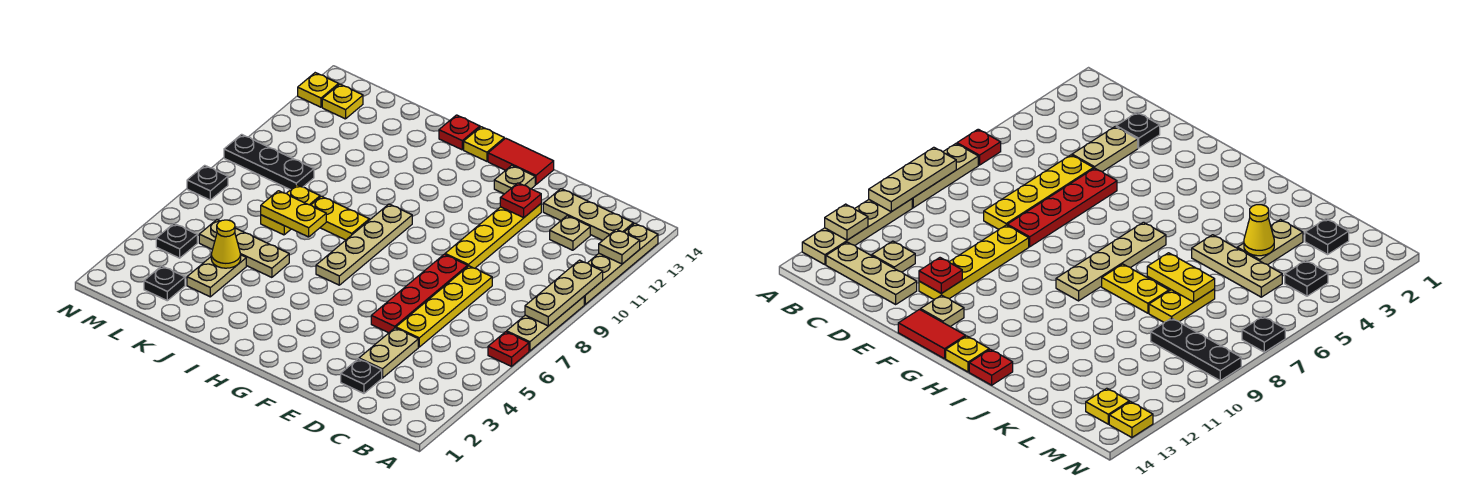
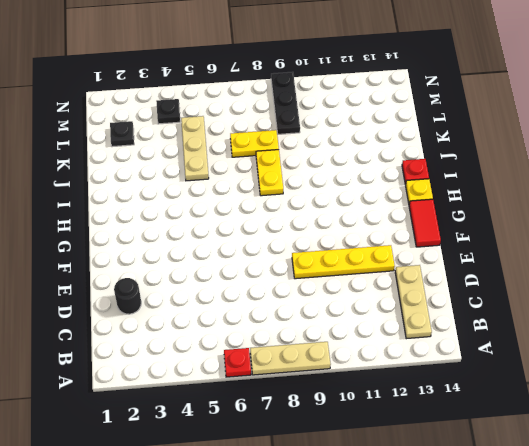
black 1x1 round brick [114,278,141,314] -> black 1x1 plate [341,359,382,393]
none -> tan 1x4 plate [584,223,658,304]
none -> tan 1x1 plate [550,216,590,250]
none -> tan 1x2 plate [359,328,418,378]
none -> yellow 1x4 plate [396,266,492,347]

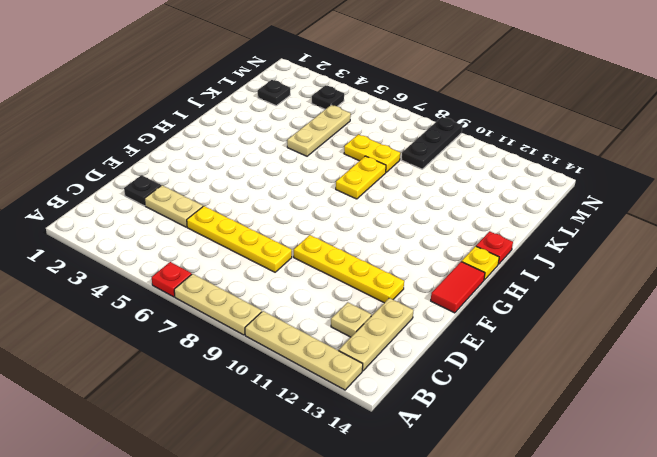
none -> red 1x4 plate [371,254,468,333]
none -> tan 1x1 plate [494,165,535,194]
none -> tan 1x4 plate [316,204,412,285]
none -> tan 1x2 plate [187,255,246,297]

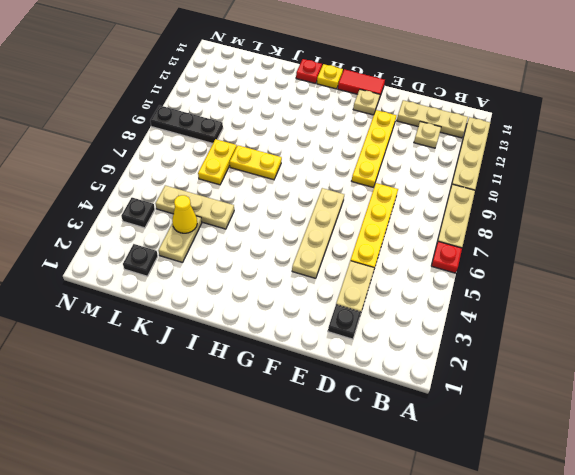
tan 1x4 plate [292,188,344,278] -> tan 1x4 plate moved to [316,204,412,285]
none -> red 1x4 plate [371,254,468,333]
none -> yellow 1x1 plate [322,84,363,119]
none -> black 1x1 plate [187,165,228,200]
none -> yellow 1x1 plate [298,73,339,107]

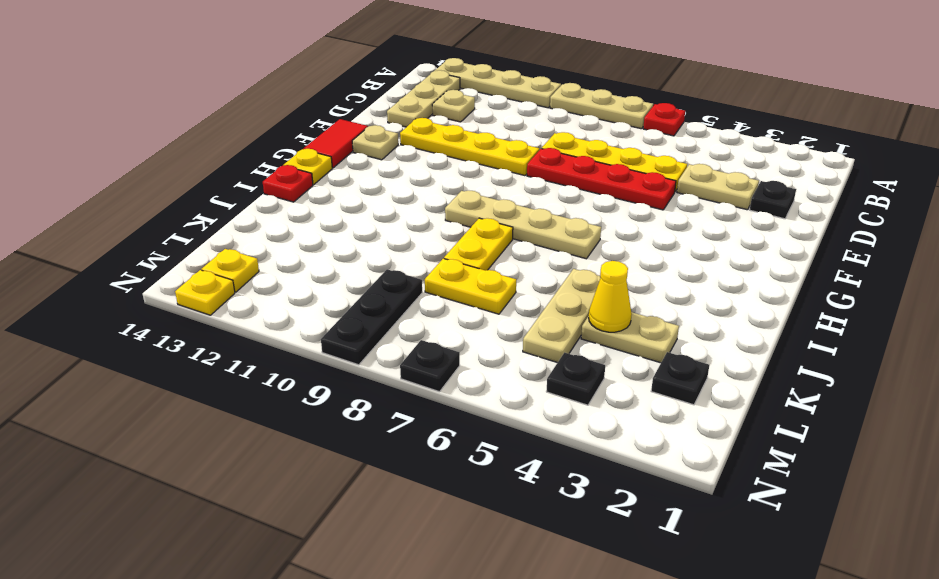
none -> tan 1x3 plate [525,260,603,326]
none -> tan 1x1 plate [599,229,640,264]
none -> red 1x1 plate [500,183,541,217]
none -> yellow 1x2 plate [261,191,326,237]

